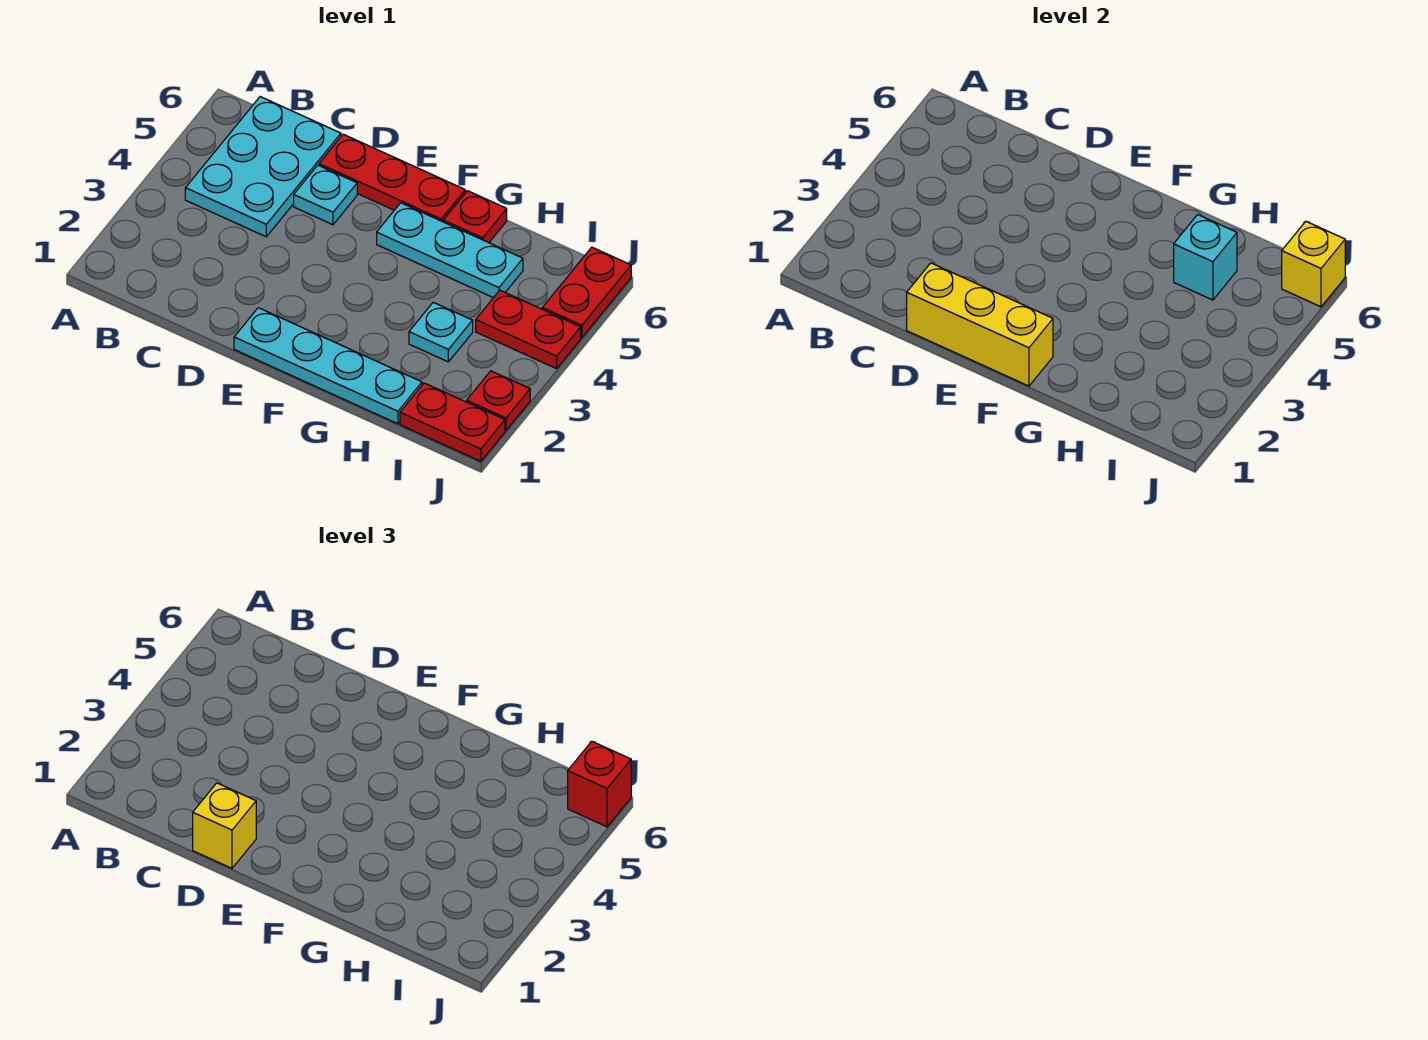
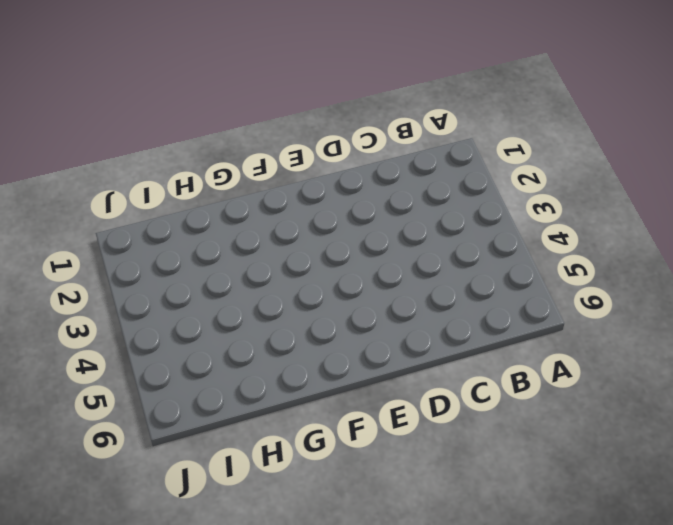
none -> cyan 2x3 plate [185,97,341,237]
none -> cyan 1x1 plate [294,165,357,225]
none -> red 1x3 plate [319,134,465,222]

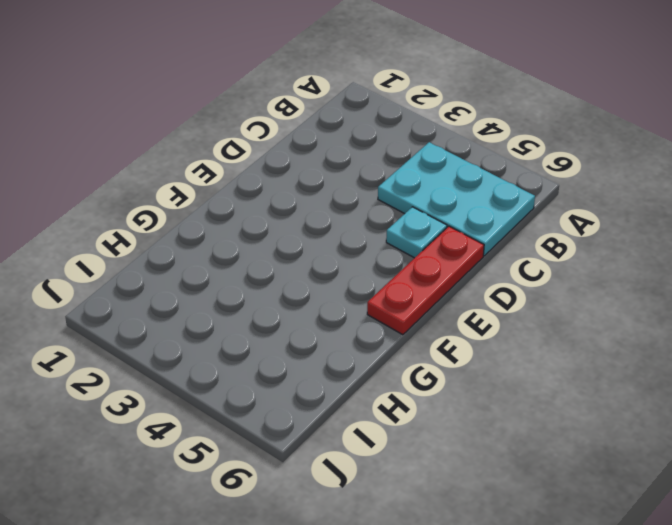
none -> cyan 1x4 plate [234,308,422,424]
none -> cyan 1x3 plate [377,203,523,298]
none -> red 1x1 plate [443,191,507,243]

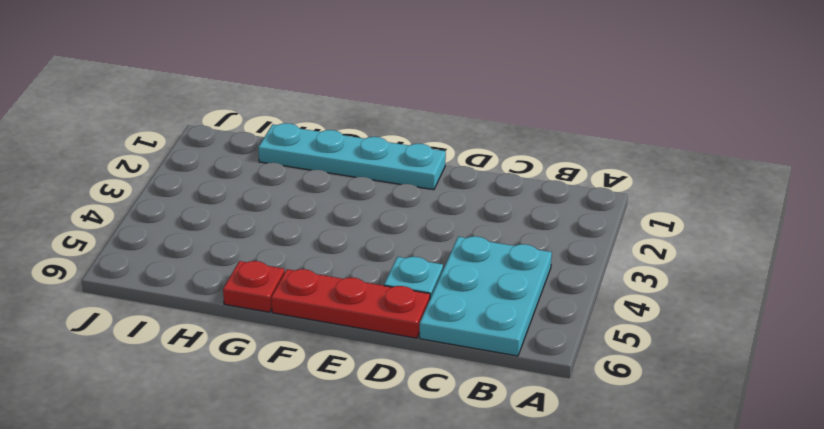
none -> cyan 1x3 plate [377,203,523,298]
none -> cyan 1x1 plate [409,302,473,362]
none -> red 1x2 plate [400,383,505,461]

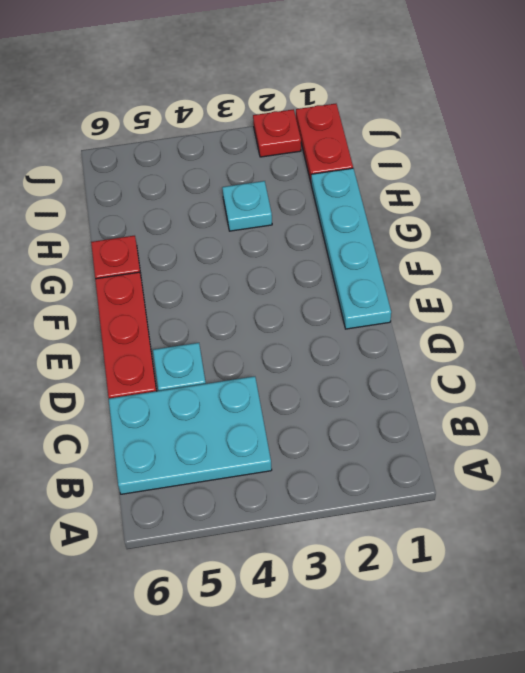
none -> cyan 1x3 plate [377,203,523,298]
none -> red 1x2 plate [476,290,581,369]
none -> red 1x2 plate [542,247,631,338]

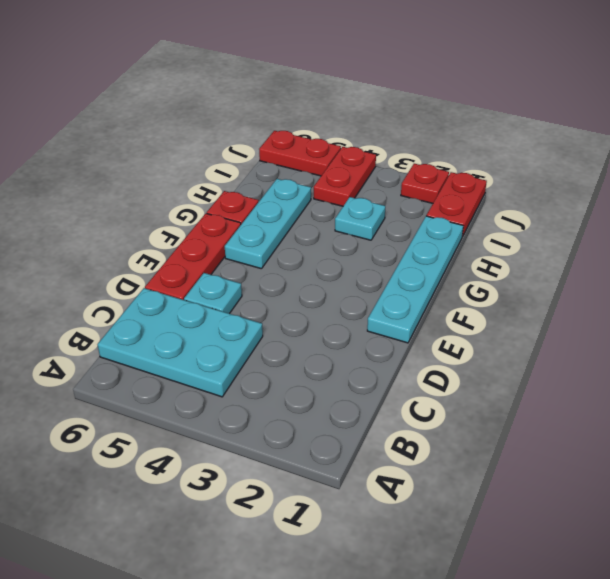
none -> yellow 1x3 brick [907,263,1053,386]
none -> cyan 1x1 brick [1174,215,1237,300]
none -> yellow 1x1 brick [1282,222,1345,307]

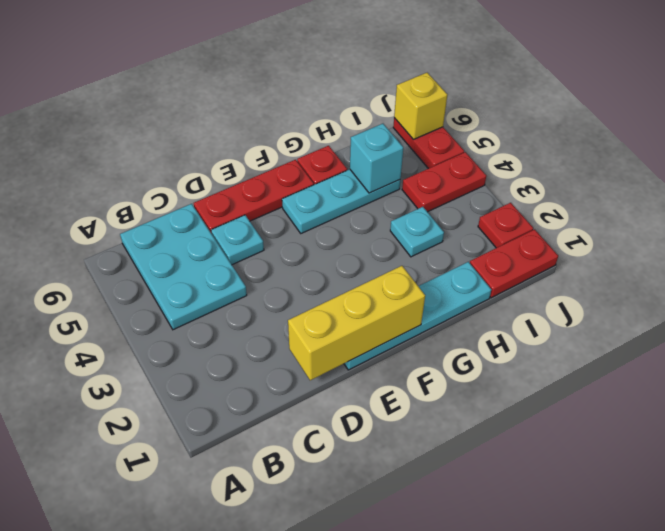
none -> yellow 1x1 brick [193,783,256,868]
none -> red 1x1 brick [568,742,631,827]

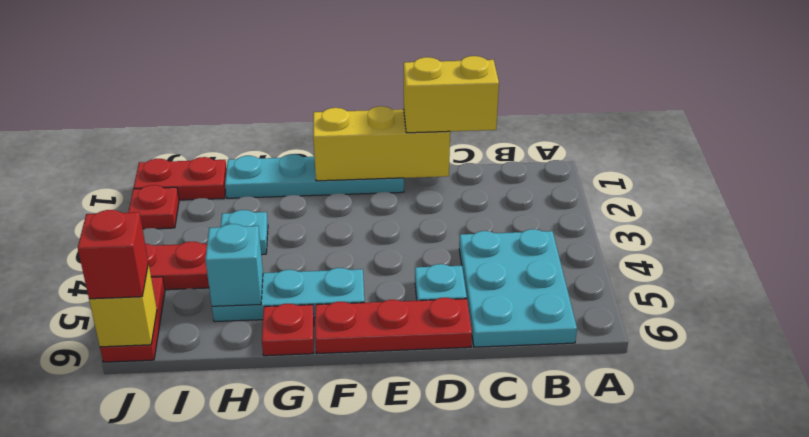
yellow 1x2 brick [404,56,499,133] -> yellow 1x1 brick [193,783,256,868]

